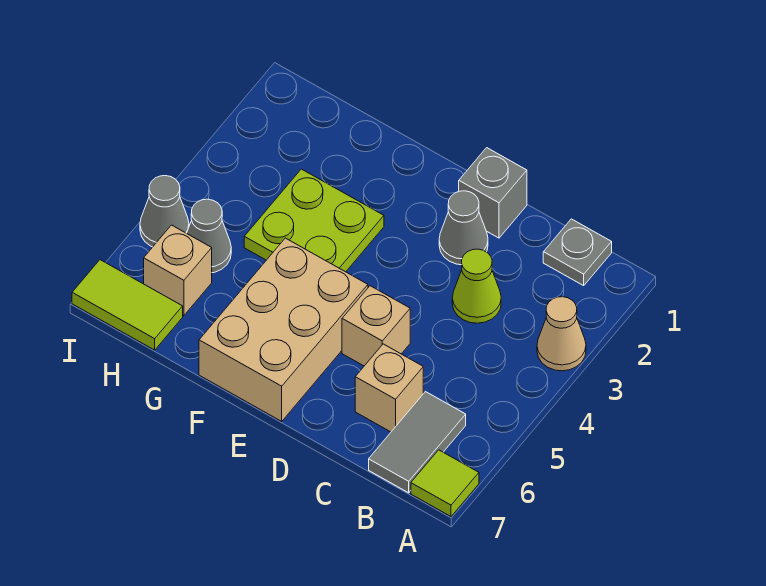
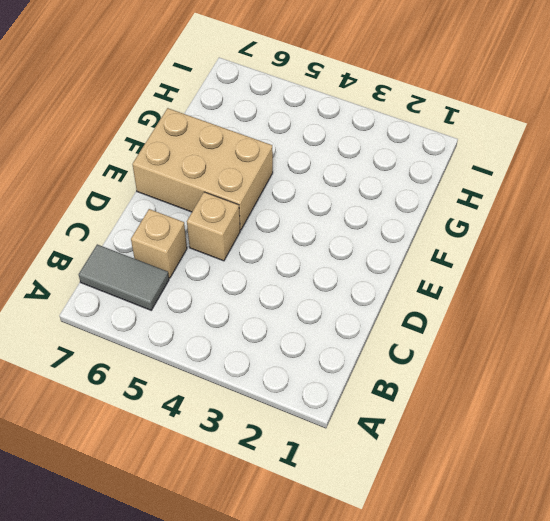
none -> tan 1x1 cone [537,297,586,371]
none -> lime 1x1 tile [411,450,479,516]
none -> grey 1x1 plate [543,219,612,286]

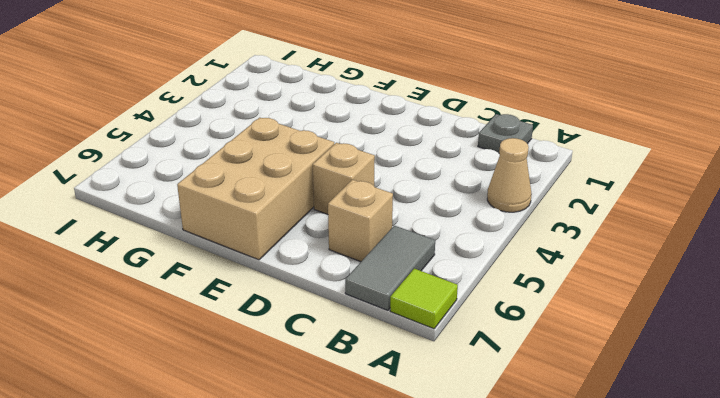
none -> lime 1x1 cone [452,249,501,323]
none -> grey 1x1 brick [459,148,527,238]
none -> grey 1x1 cone [439,191,488,265]

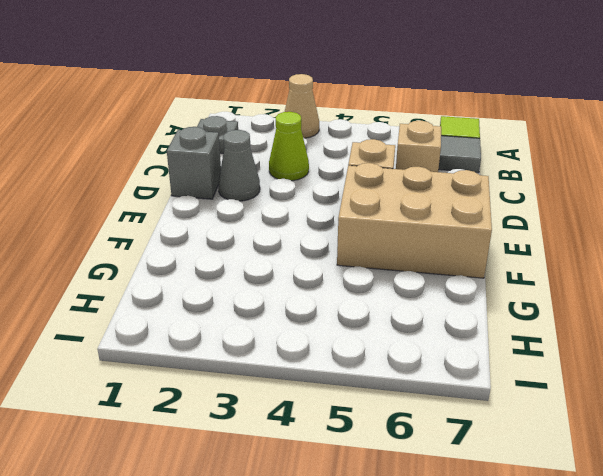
none -> lime 2x2 plate [244,169,384,272]
none -> grey 1x1 cone [187,199,231,273]
none -> tan 1x1 brick [144,225,212,316]

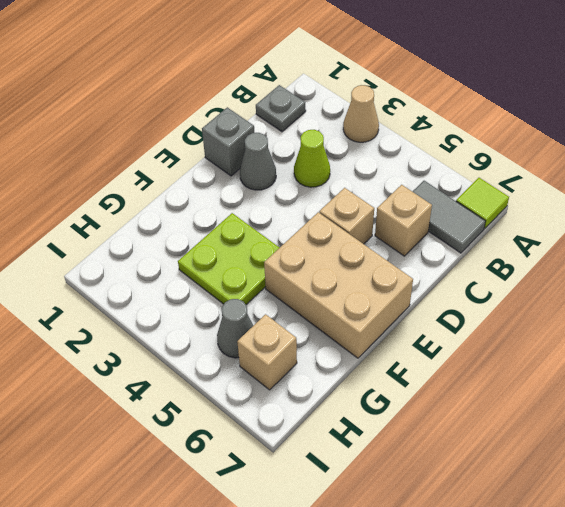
none -> lime 1x2 tile [72,260,183,350]
none -> grey 1x1 cone [140,176,189,247]

